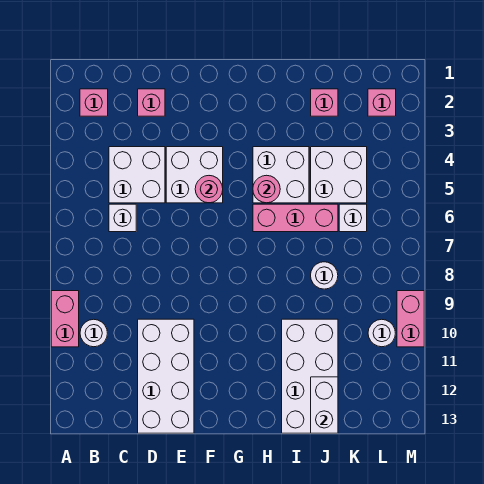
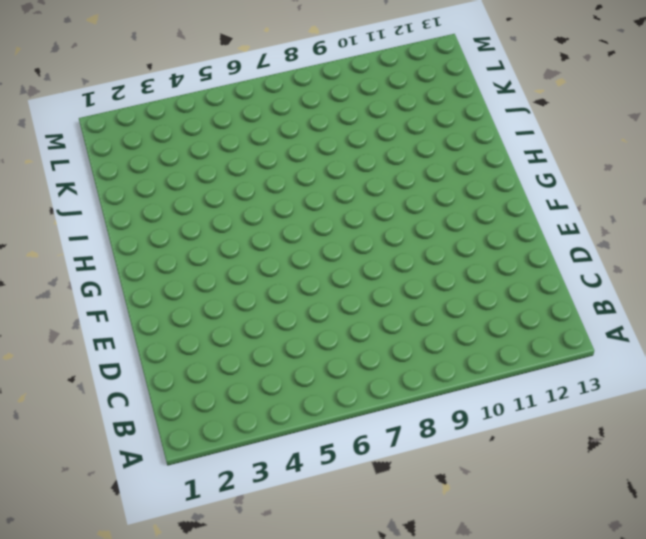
none -> pink 1x2 brick [51,291,79,347]
none -> pink 1x1 brick [80,89,108,116]
none -> white 1x1 round brick [80,319,107,347]

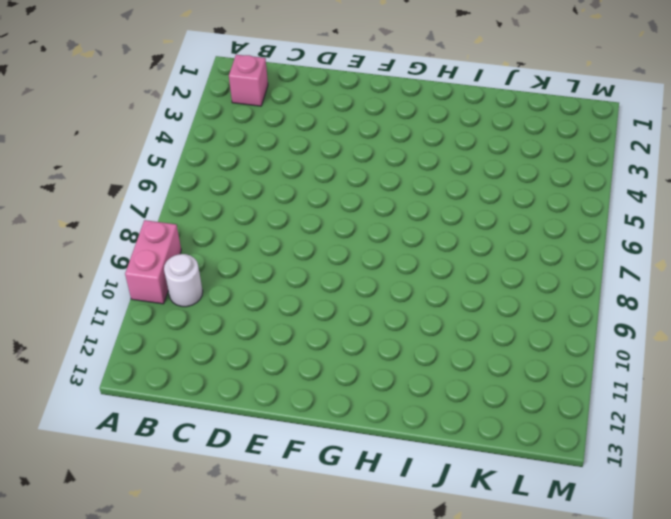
none -> white 2x2 brick [109,147,165,203]
none -> white 1x1 brick [109,204,136,232]
none -> pink 1x1 brick [138,89,165,116]

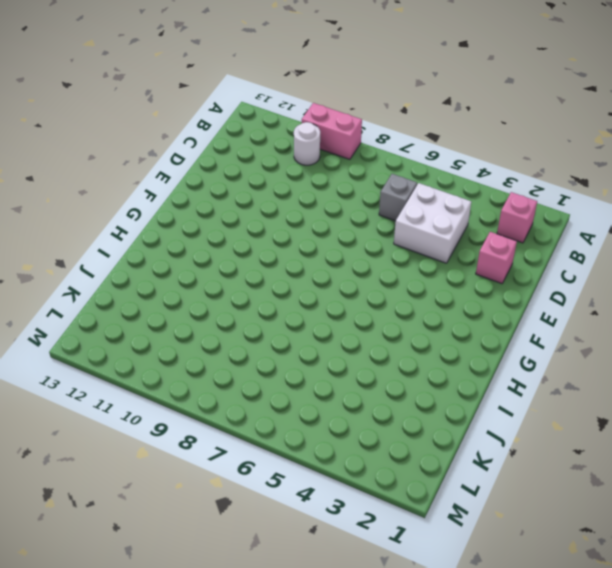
grey 1x1 brick [379,174,417,221] -> white 1x1 brick [109,204,136,232]
none -> white 2x4 brick [138,319,194,433]
none -> white 2x2 brick [166,147,223,203]
none -> white 2x2 brick [253,147,309,203]

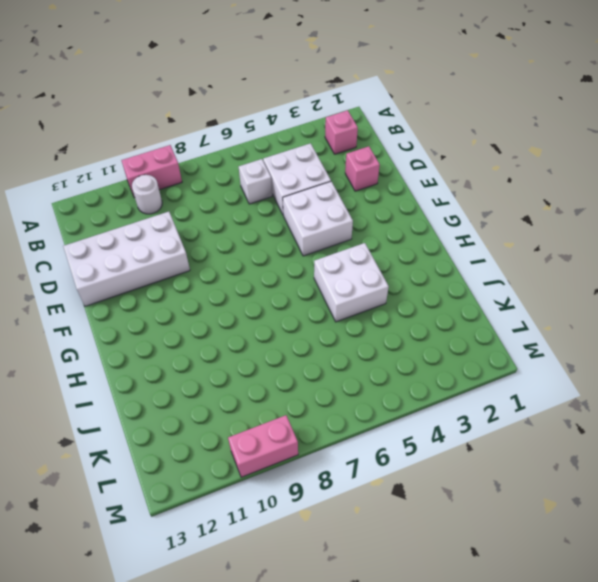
none -> pink 1x3 brick [253,204,338,232]
none -> white 2x4 brick [282,319,338,433]
none -> pink 1x1 brick [311,89,338,116]

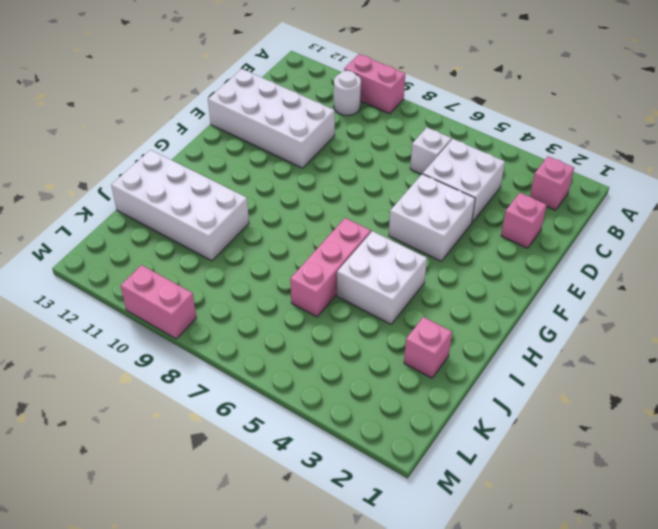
none -> white 2x2 brick [311,147,367,203]
none -> white 1x1 round brick [311,262,338,289]
none -> white 1x1 brick [339,204,367,232]

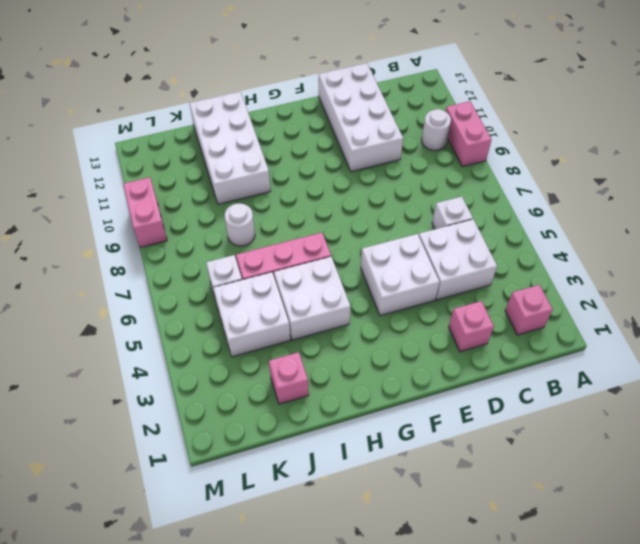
none -> pink 1x1 brick [368,89,396,116]
none -> white 1x1 round brick [368,319,395,347]
none -> pink 1x1 round brick [195,176,223,203]

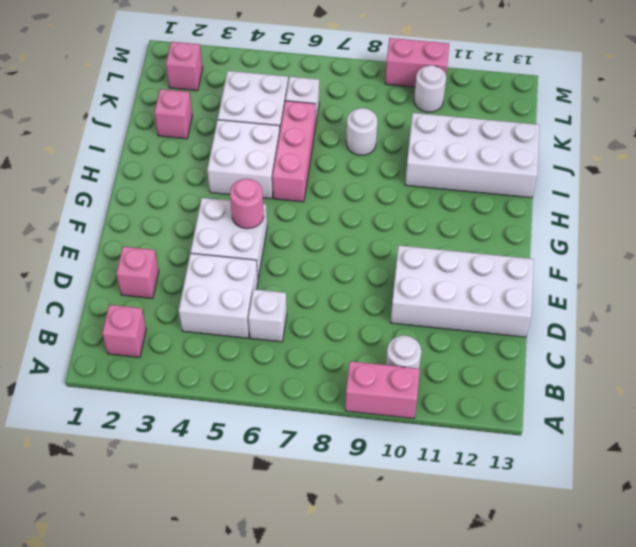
none -> pink 1x1 round brick [253,175,280,203]
none -> white 1x2 brick [311,377,338,433]

